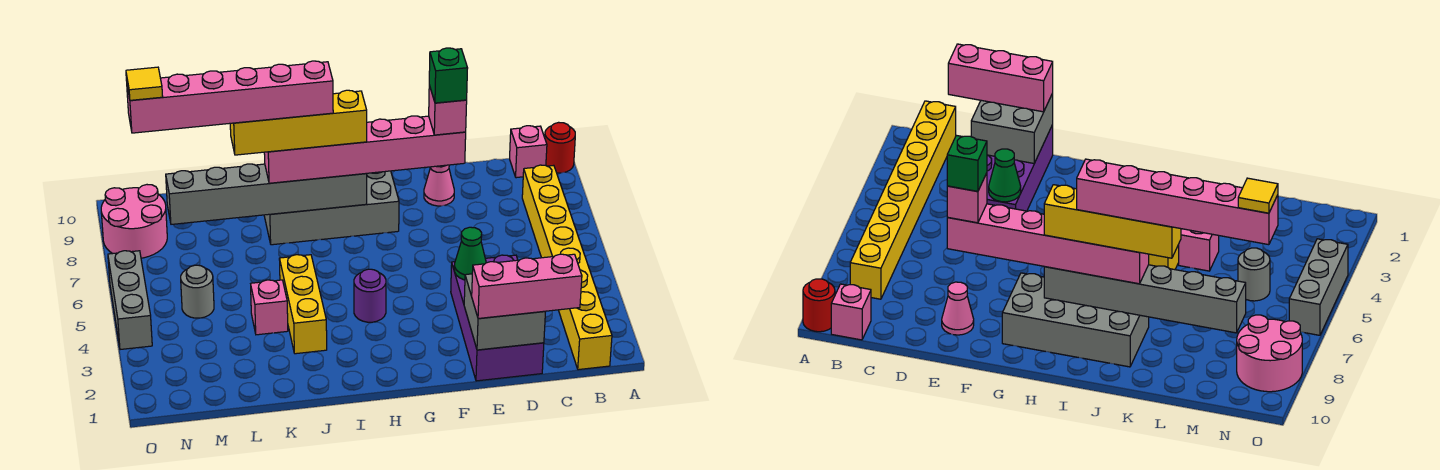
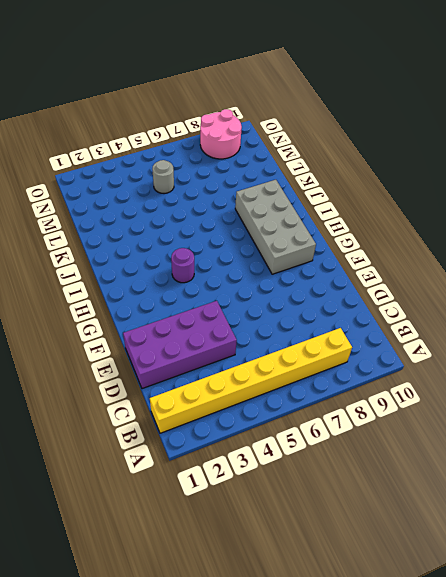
none -> red 1x1 round brick [545,122,575,173]
none -> pink 1x1 brick [510,126,547,178]
none -> pink 1x1 cone [424,165,454,206]

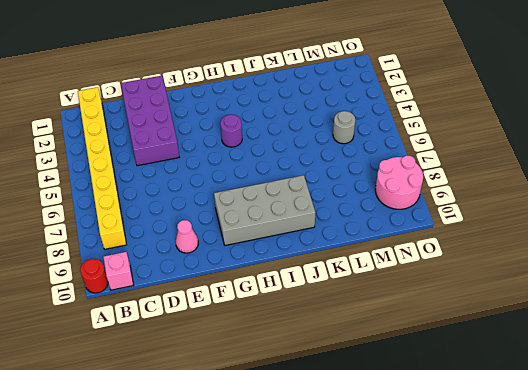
none -> yellow 1x3 brick [279,255,327,354]
none -> pink 1x1 brick [251,280,288,335]
none -> grey 1x3 brick [108,251,152,350]

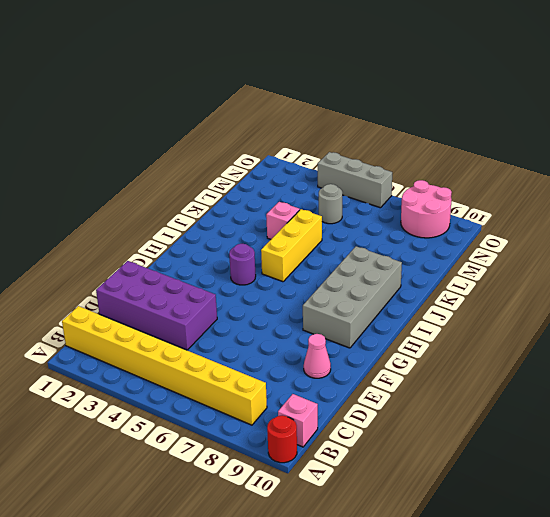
yellow 1x3 brick [261,209,322,282] -> yellow 1x3 brick turned to [279,255,327,354]
none -> grey 2x2 brick [464,274,545,350]
none -> green 1x1 cone [454,227,486,280]
none -> grey 1x6 brick [166,164,367,224]

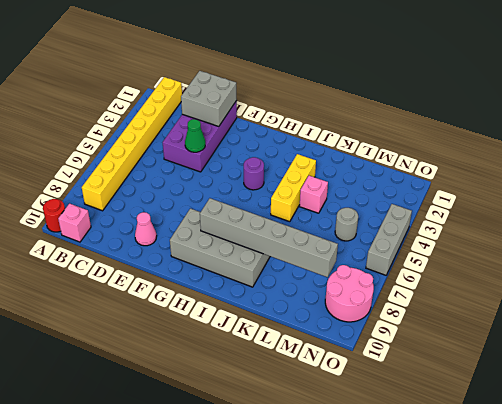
none -> pink 1x3 brick [472,254,582,319]
none -> pink 1x6 brick [264,116,466,183]
none -> pink 1x1 brick [429,85,467,135]

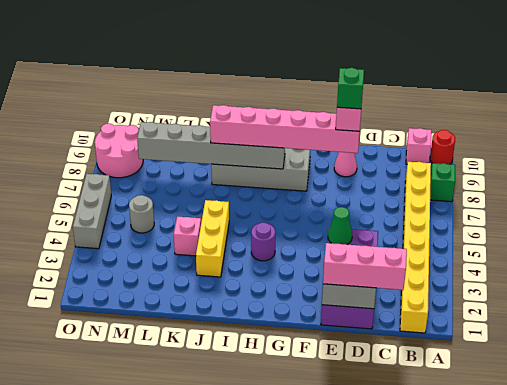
green 1x1 brick [430,163,455,202] -> none
none -> yellow 1x4 brick [230,90,367,155]
none -> pink 1x6 brick [127,61,333,133]
none -> yellow 1x1 tile [126,67,163,100]

